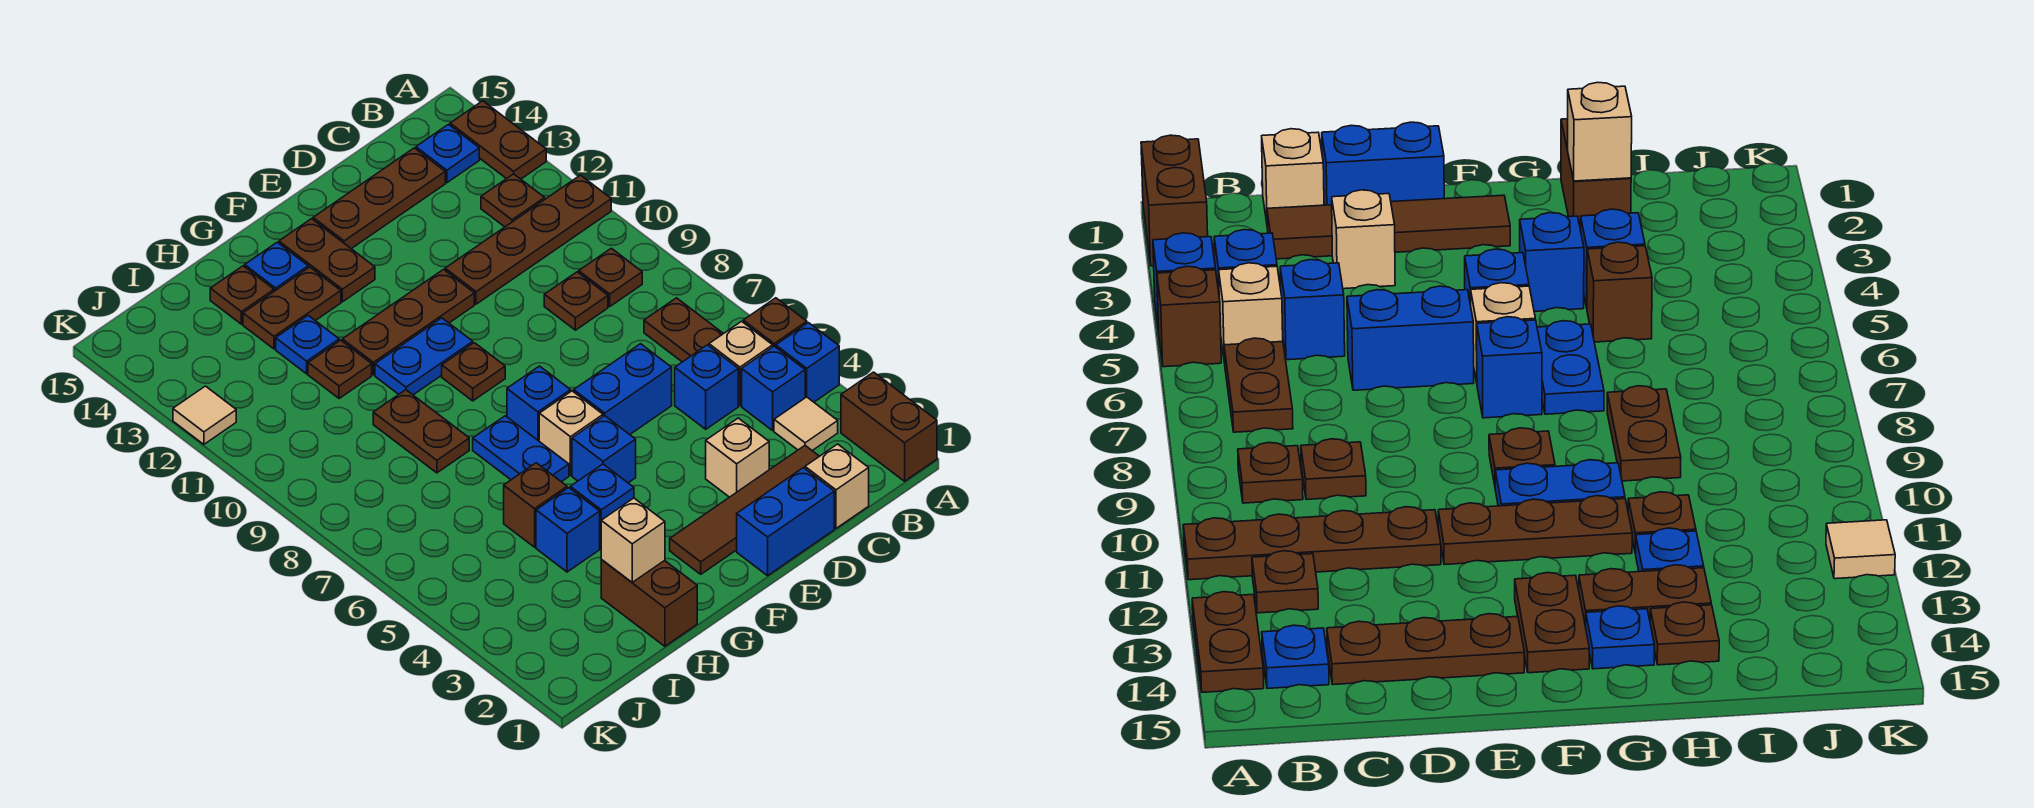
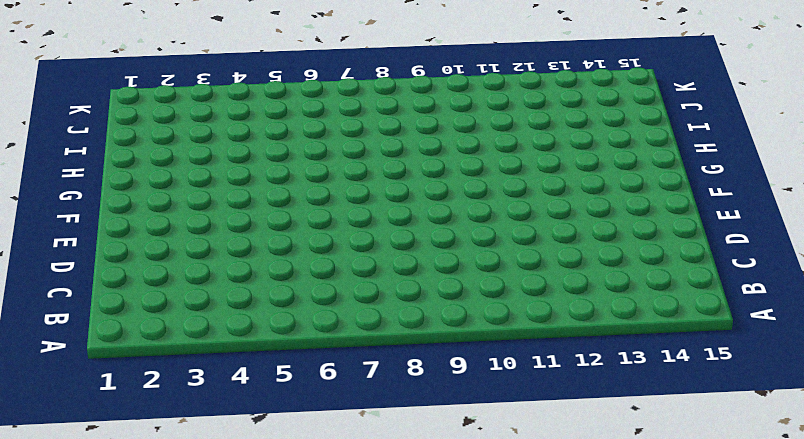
none -> brown 1x2 brick [841,372,937,481]
none -> blue 1x1 brick [776,323,839,402]
none -> brown 1x1 brick [743,298,807,347]
none -> brown 1x4 plate [445,175,611,304]

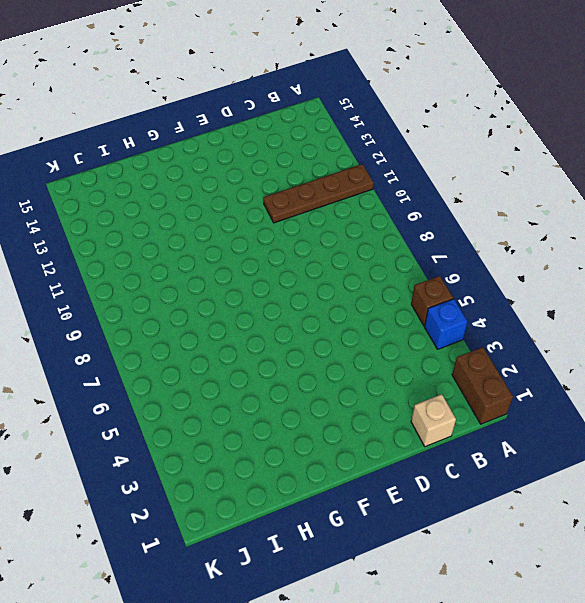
none -> brown 1x2 plate [450,101,546,179]
none -> tan 1x1 tile [774,397,838,451]
none -> blue 1x1 brick [742,346,805,430]
none -> tan 1x1 brick [709,321,773,406]

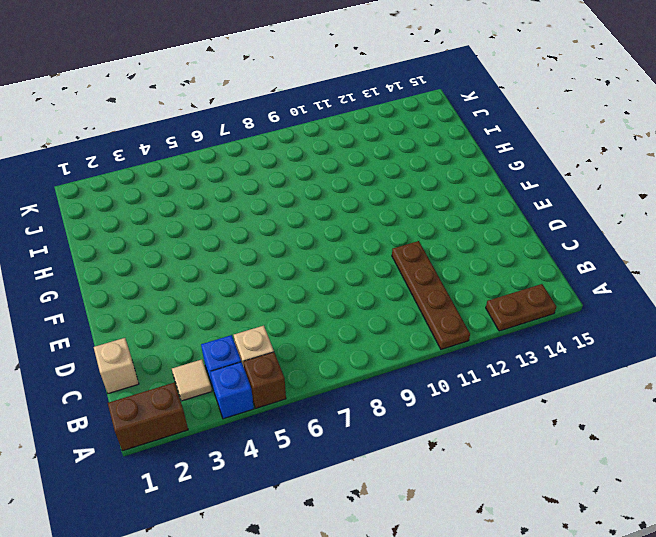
none -> brown 1x2 plate [644,298,723,362]
none -> brown 1x1 plate [579,248,642,306]
none -> brown 1x1 plate [481,174,545,227]
none -> blue 1x1 plate [416,124,479,183]

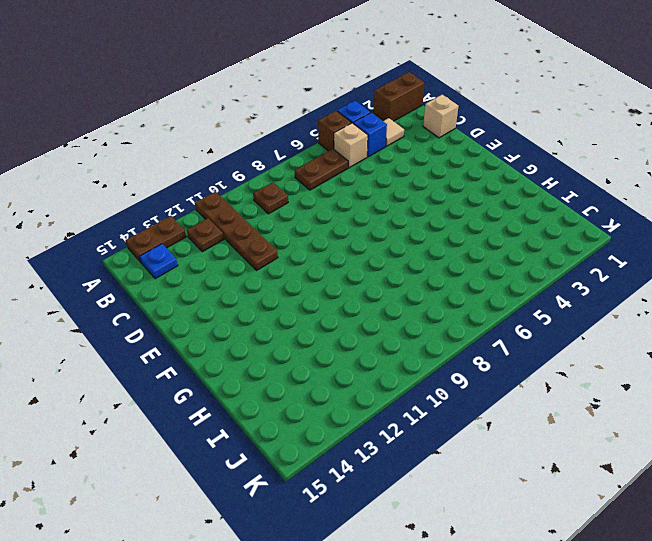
none -> brown 1x4 tile [670,446,819,574]
none -> blue 1x1 brick [675,345,738,429]
none -> brown 1x1 plate [544,272,608,330]
none -> brown 1x3 plate [313,148,445,249]

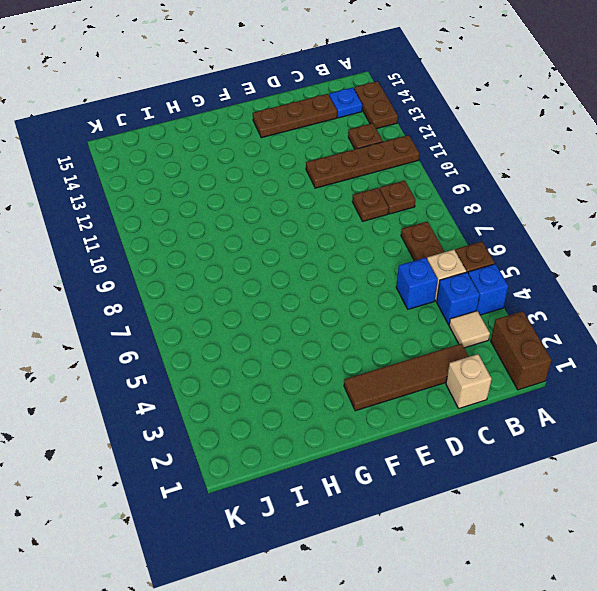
none -> blue 1x2 brick [737,468,834,576]
none -> tan 1x1 brick [706,418,769,497]
none -> blue 1x2 brick [574,344,672,434]
none -> brown 1x3 plate [342,270,474,375]

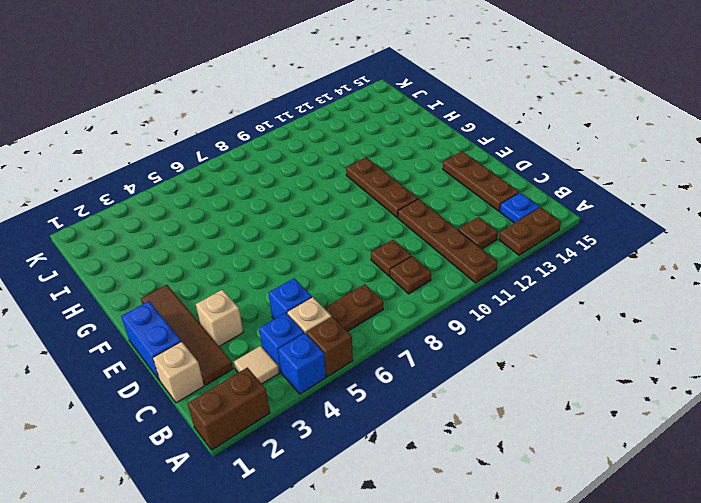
none -> blue 1x2 brick [574,344,672,434]
none -> blue 1x1 brick [572,416,636,483]
none -> tan 1x1 brick [539,391,603,475]
none -> blue 1x1 brick [507,366,571,441]

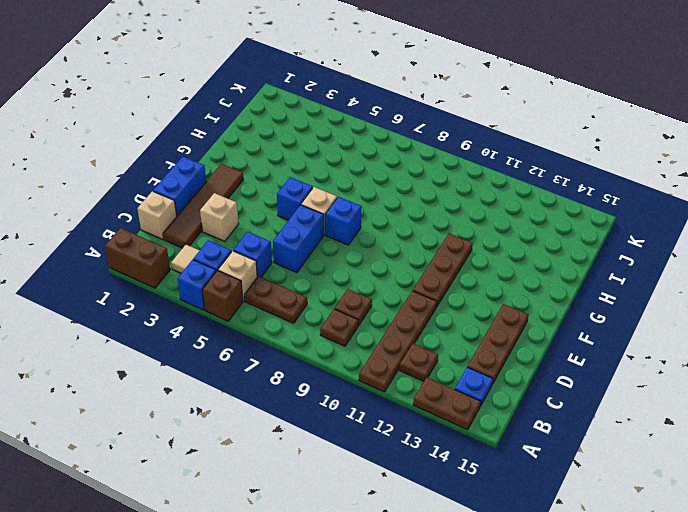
none -> brown 1x1 plate [442,343,505,401]
none -> blue 1x2 plate [375,318,473,395]
none -> brown 1x2 plate [279,219,375,302]
none -> blue 1x1 brick [570,464,634,548]

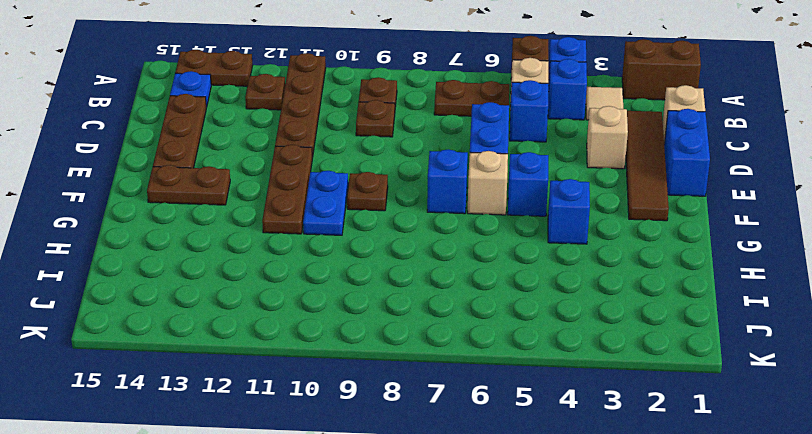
none -> blue 1x2 plate [473,416,569,482]
none -> brown 1x2 plate [243,267,341,349]
none -> blue 1x1 plate [245,242,308,291]
none -> brown 1x2 brick [601,560,697,646]

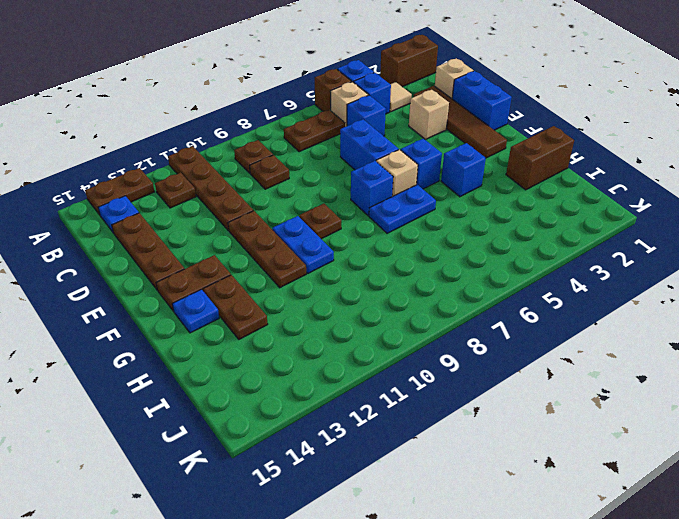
none -> blue 1x1 brick [536,488,600,572]
none -> brown 1x1 brick [504,463,567,547]
none -> brown 1x2 plate [373,390,469,473]
none -> brown 1x1 plate [308,340,372,399]

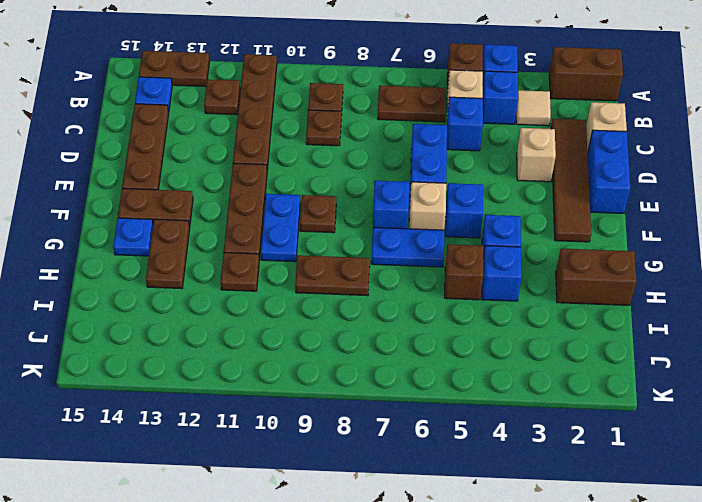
none -> blue 1x1 plate [276,316,339,374]
none -> brown 1x1 plate [210,266,274,324]
none -> tan 1x1 tile [173,386,236,444]
none -> tan 1x1 brick [601,498,665,582]

